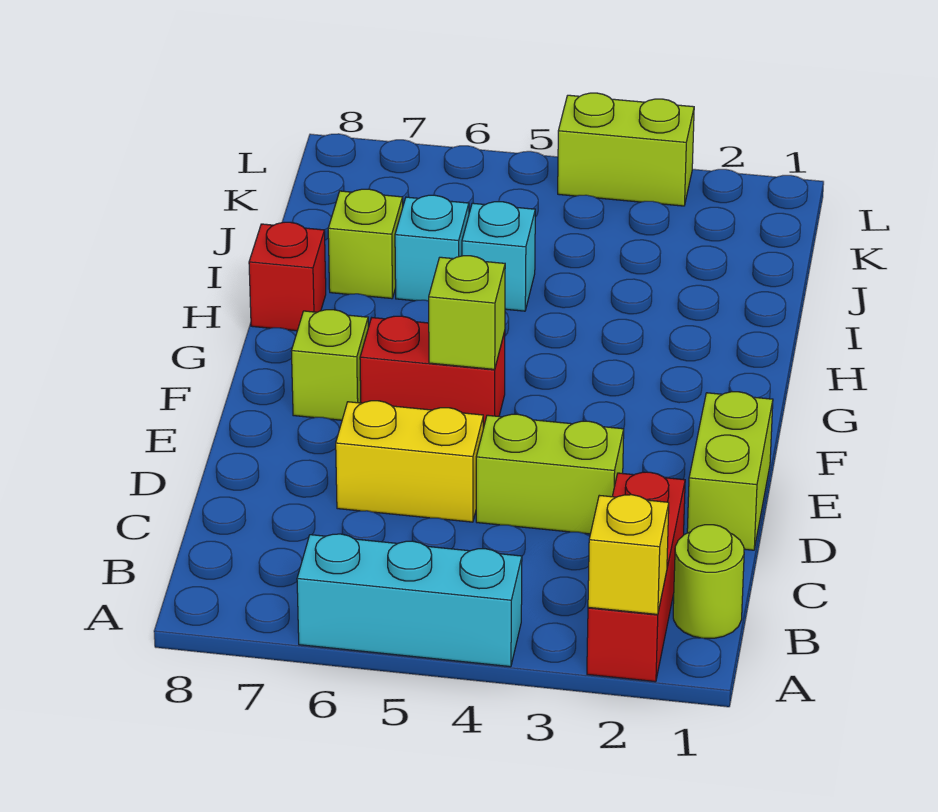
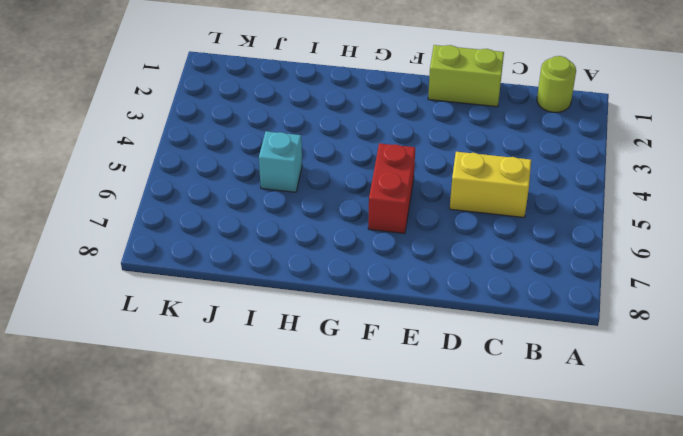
yellow 1x2 brick [450,152,531,217] -> yellow 1x2 brick turned to [336,401,483,522]
none -> red 1x3 brick [587,472,685,682]
none -> cyan 1x3 brick [297,534,522,667]
none -> lime 1x2 brick [476,414,624,534]

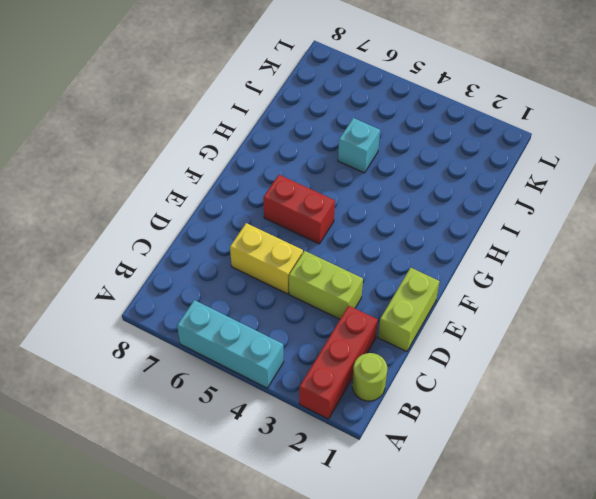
none -> lime 1x1 brick [291,310,368,420]
none -> red 1x1 brick [249,222,326,331]
none -> cyan 1x1 brick [395,195,469,301]

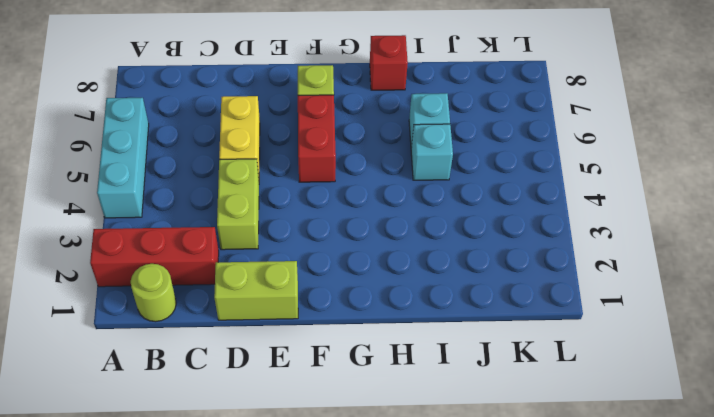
none -> lime 1x1 brick [328,189,403,299]
none -> lime 1x2 brick [558,93,694,206]
none -> yellow 1x1 brick [588,495,669,615]

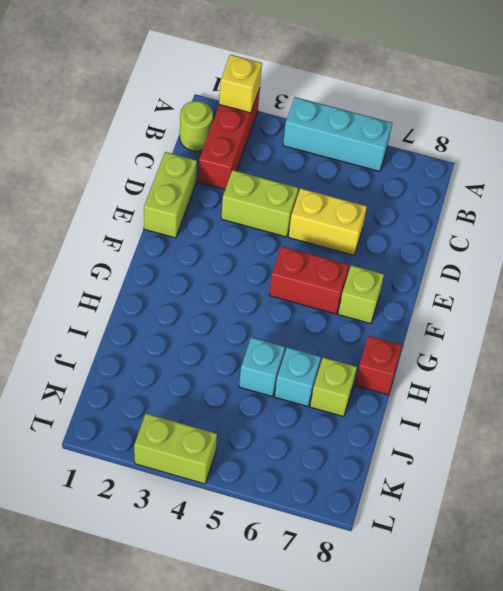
none -> lime 1x1 brick [429,256,505,369]

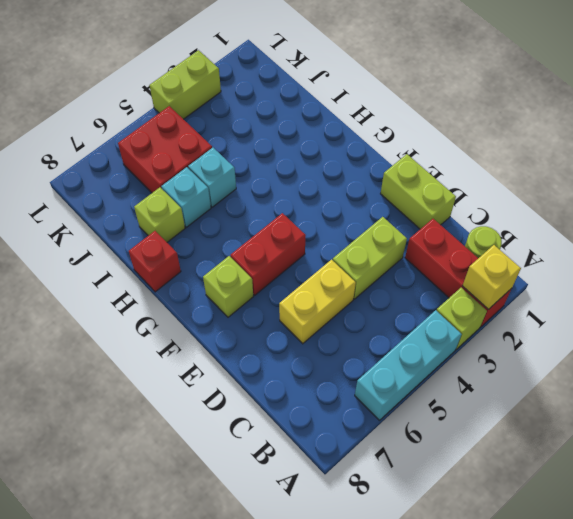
lime 1x1 brick [436,288,487,349] -> lime 1x1 brick moved to [429,256,505,369]
red 2x2 brick [118,106,212,193] -> none

